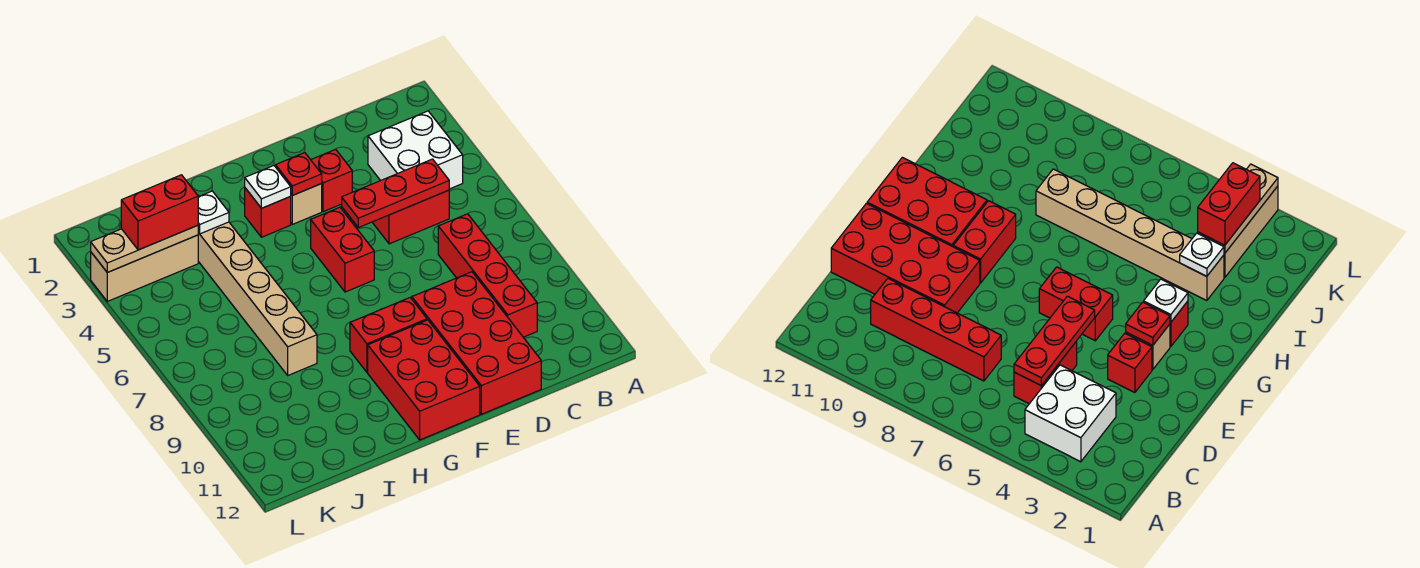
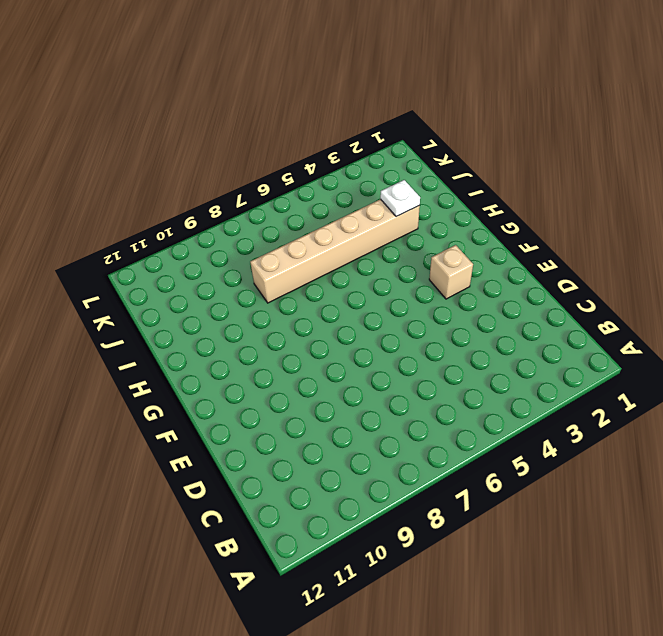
none -> white 2x2 brick [368,111,463,189]
none -> red 1x2 brick [372,190,449,244]
none -> red 1x4 brick [438,214,537,337]

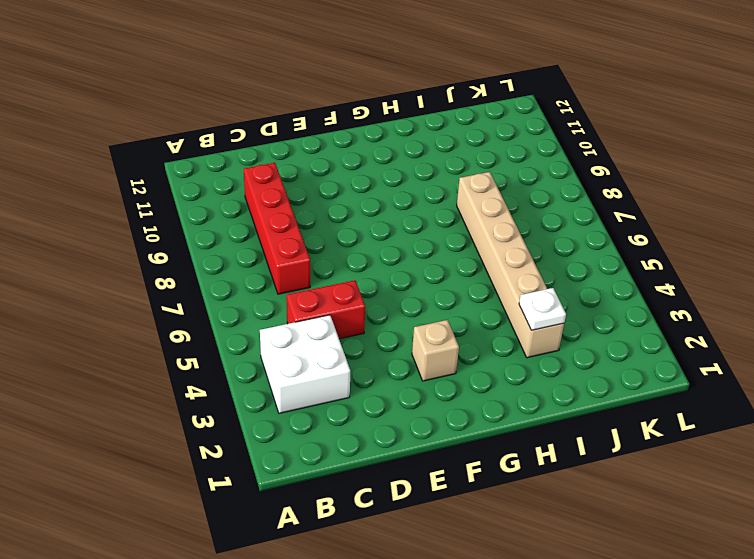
none -> red 2x4 brick [412,272,541,414]
none -> red 1x1 brick [311,149,352,212]
none -> red 1x2 brick [311,207,374,292]

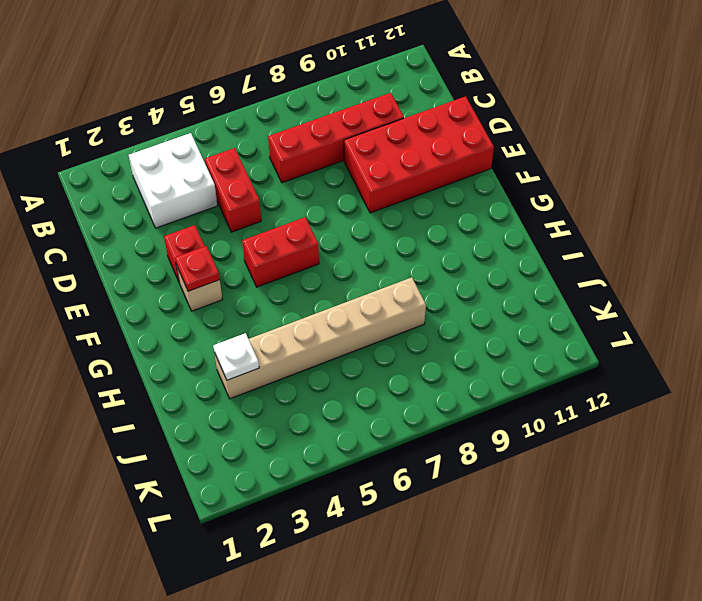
none -> red 1x2 brick [350,297,427,372]
none -> red 2x3 brick [368,320,480,440]
none -> red 1x1 brick [245,188,291,237]

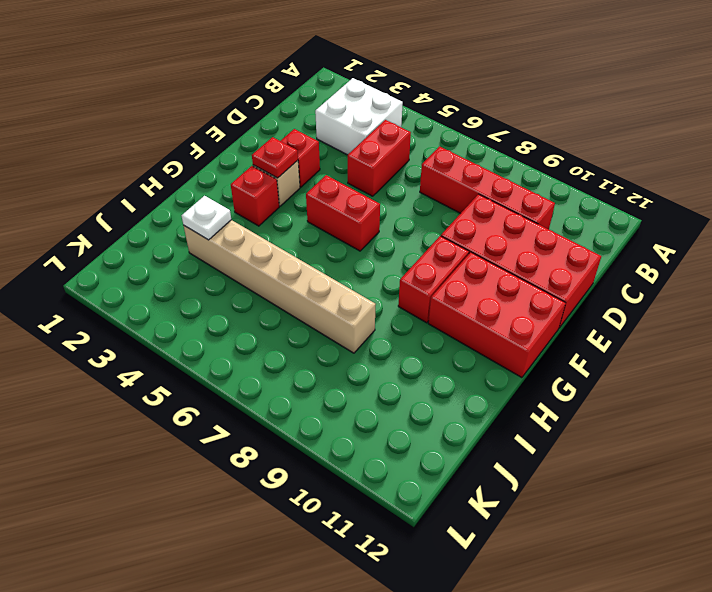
none -> tan 1x3 brick [91,235,198,301]
none -> red 1x3 plate [342,159,449,228]
none -> white 1x1 plate [245,166,291,208]

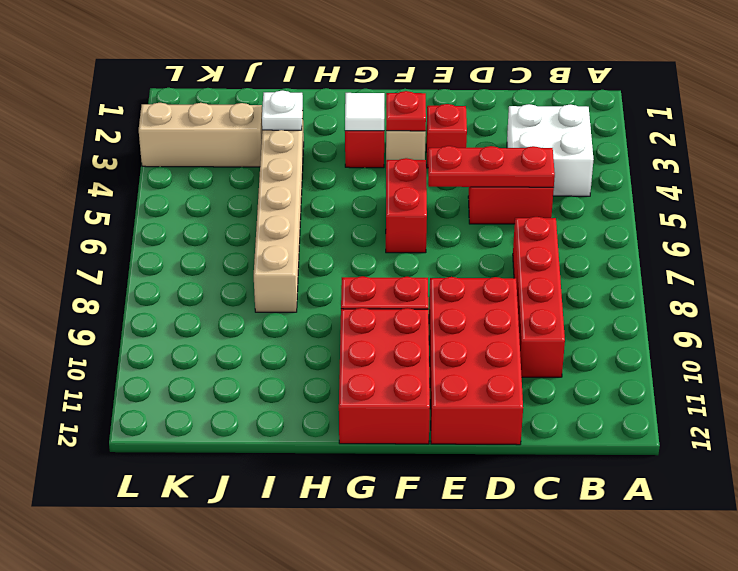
white 1x1 tile [345,93,384,131] -> white 1x1 plate [245,166,291,208]
none -> tan 1x3 plate [91,225,198,272]
none -> red 1x2 brick [121,175,198,250]

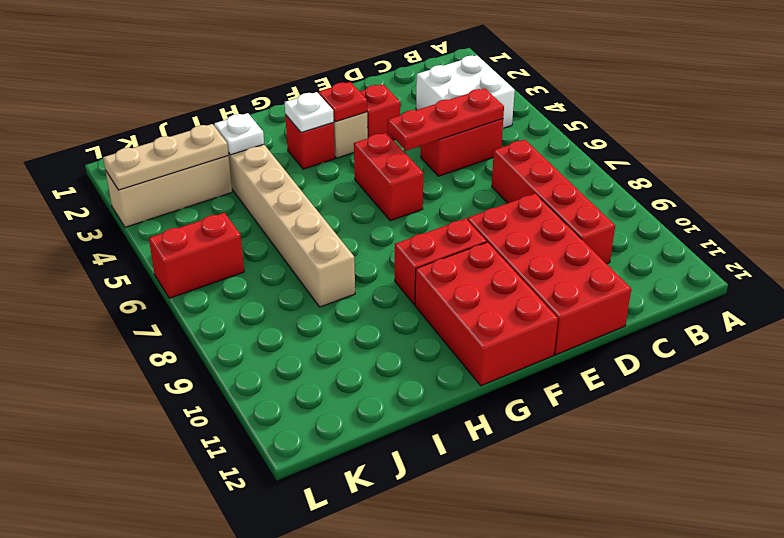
red 1x2 brick [149,213,244,298] -> red 1x2 brick moved to [121,175,198,250]

